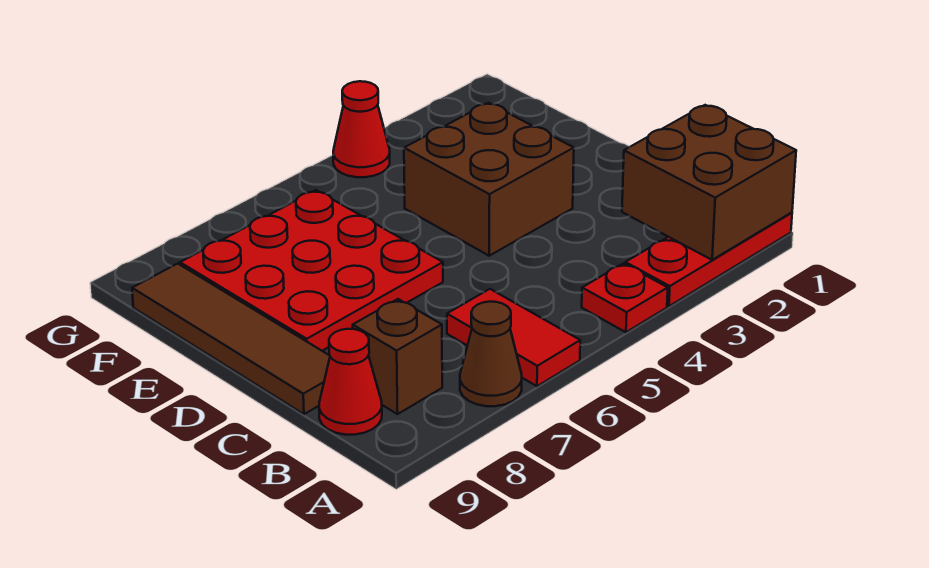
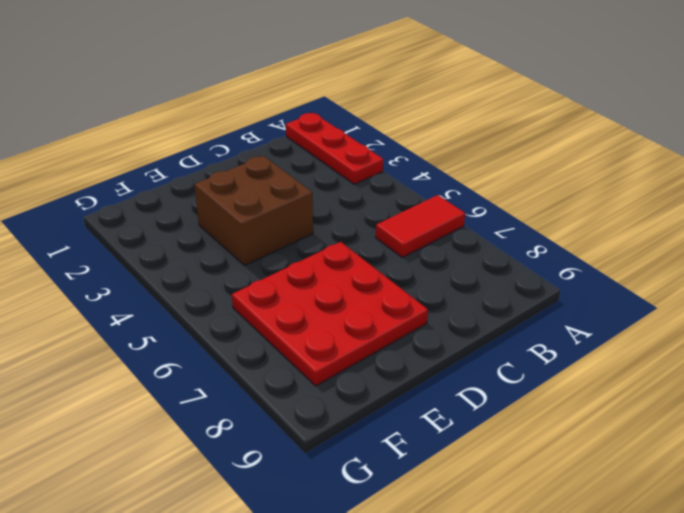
none -> red 1x1 plate [582,263,668,332]
none -> brown 1x1 cone [460,302,522,406]

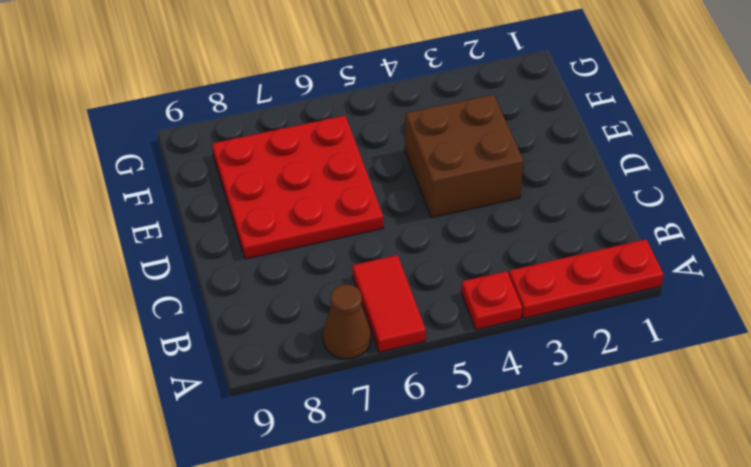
none -> brown 1x1 brick [353,299,442,414]
none -> red 1x1 cone [319,329,382,435]

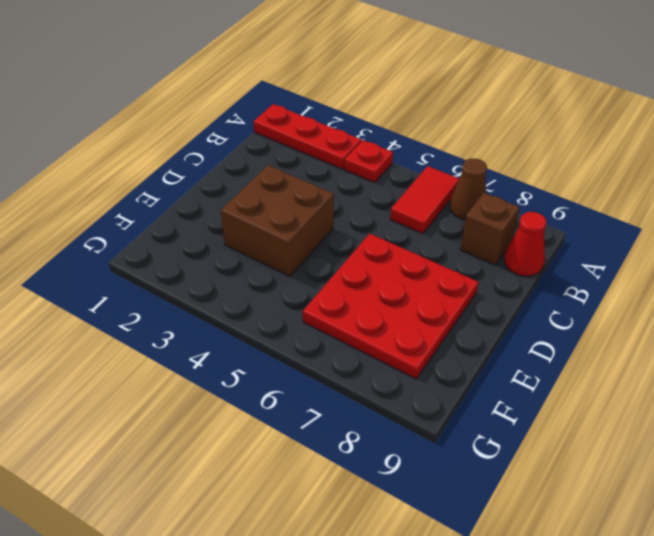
none -> brown 1x4 tile [132,264,330,414]
none -> red 1x1 cone [333,81,390,177]

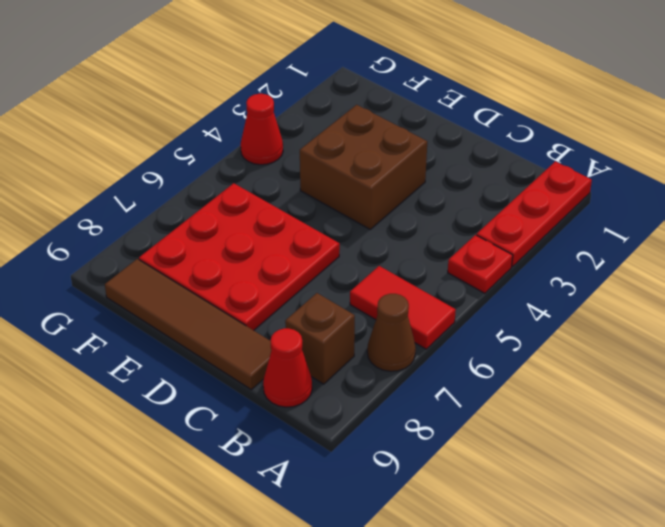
none -> brown 2x2 brick [622,105,796,260]

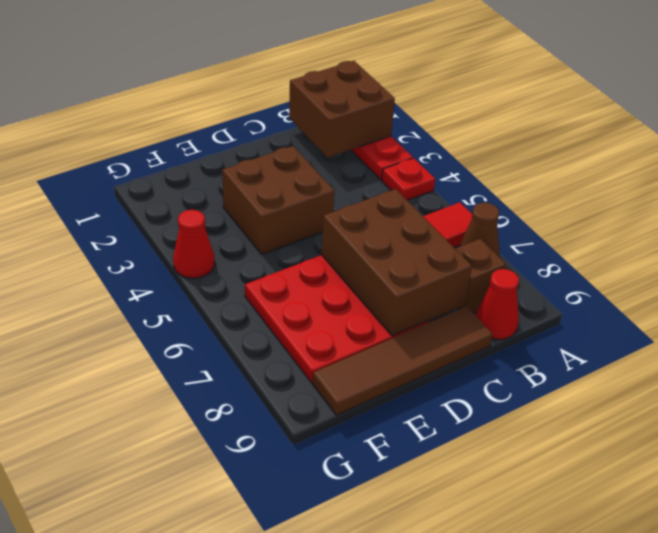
brown 2x3 brick [322,189,472,336] -> none

